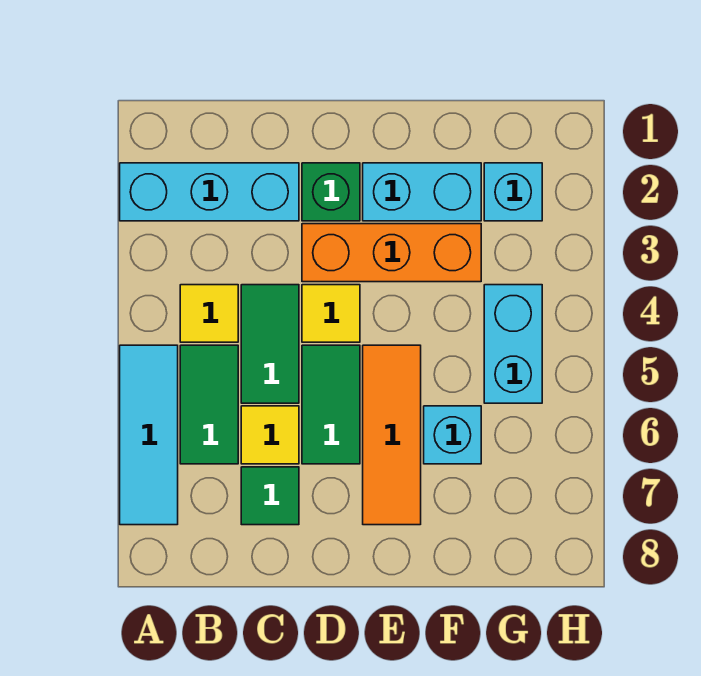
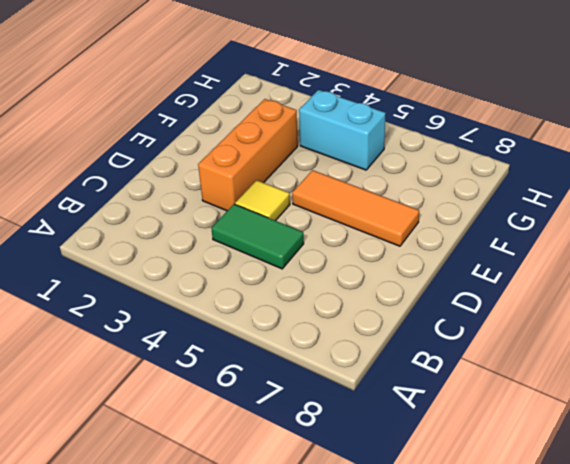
none -> cyan 1x3 brick [120,163,299,221]
none -> cyan 1x3 tile [120,345,178,525]
none -> yellow 1x1 tile [180,285,238,342]

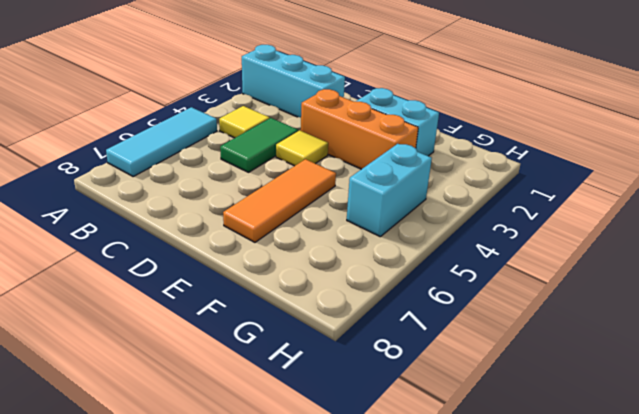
none -> green 1x2 tile [180,345,238,464]
none -> yellow 1x1 tile [241,406,299,464]
none -> green 1x1 tile [241,467,299,525]

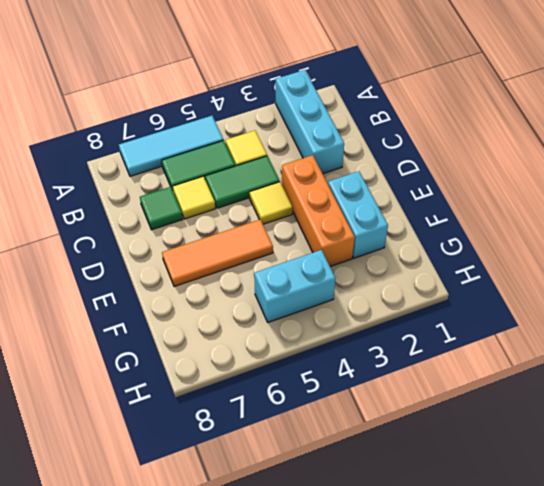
none -> green 1x1 brick [302,163,360,221]
none -> green 1x2 tile [302,345,360,464]
none -> cyan 1x1 brick [424,406,481,464]

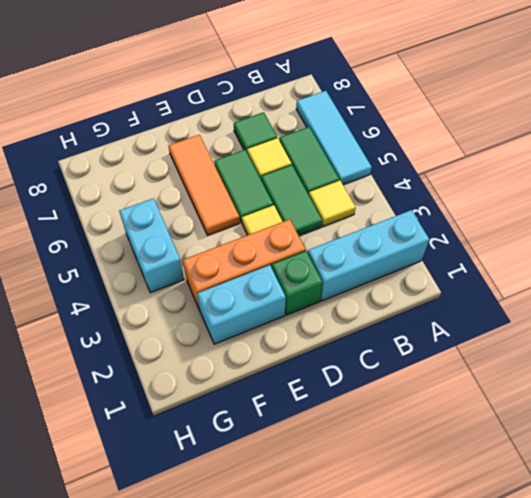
none -> cyan 1x1 brick [424,406,481,464]
none -> cyan 1x1 brick [484,163,542,221]

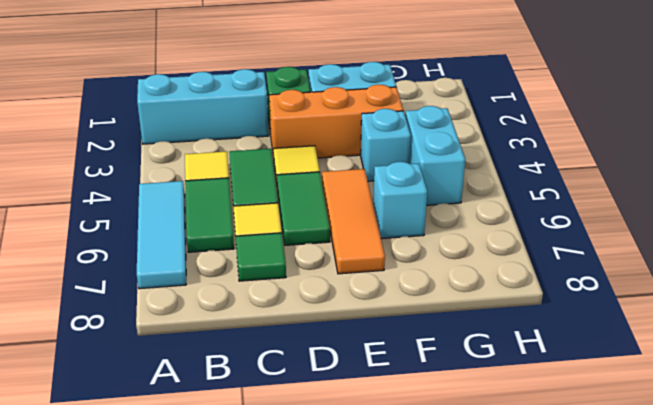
cyan 1x1 brick [361,109,411,181] -> cyan 1x1 brick moved to [484,163,542,221]

